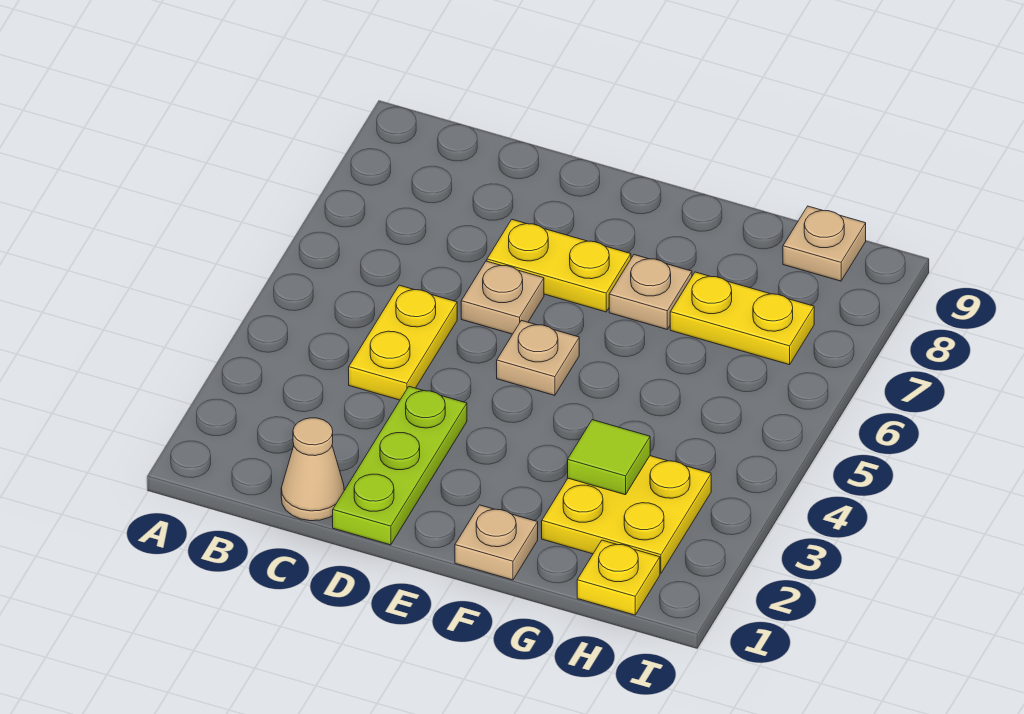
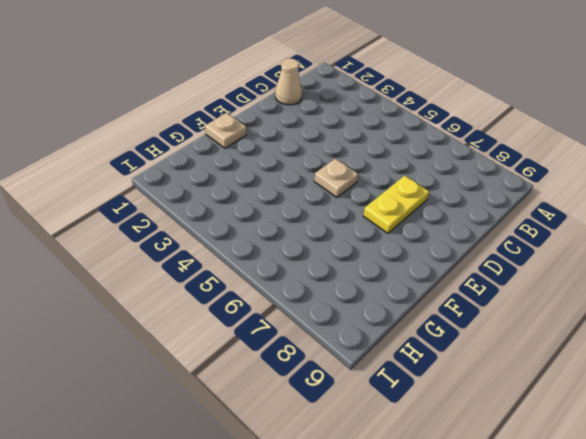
none -> yellow 1x2 plate [349,285,457,400]
none -> lime 1x3 plate [333,387,467,545]
none -> tan 1x1 plate [461,261,544,334]

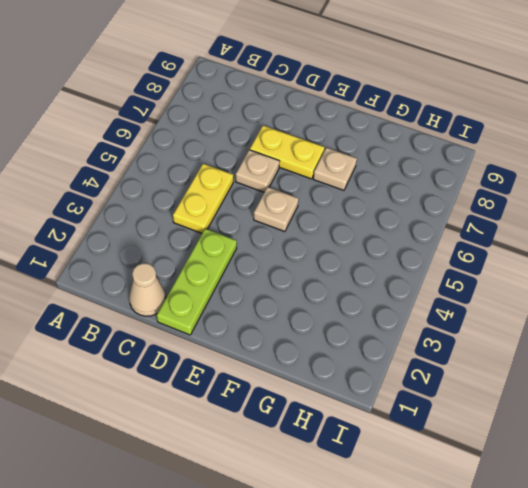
none -> tan 1x1 plate [455,505,538,580]
none -> yellow 2x2 plate [542,456,711,573]
none -> yellow 1x2 plate [670,272,814,365]

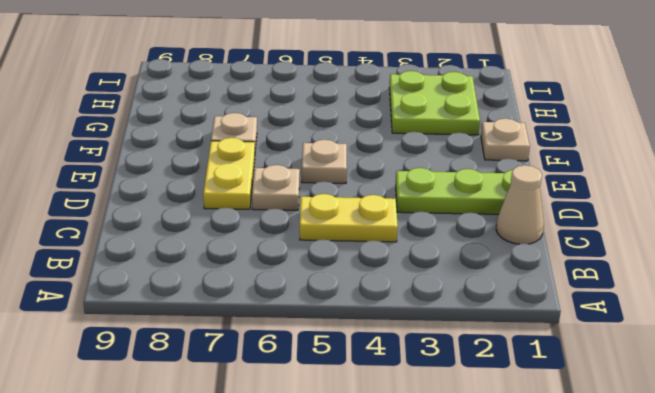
lime 2x2 plate [389,71,480,135] -> yellow 2x2 plate [542,456,711,573]
none -> yellow 1x2 plate [670,272,814,365]
none -> yellow 1x1 plate [577,540,660,615]
none -> tan 1x1 plate [783,206,866,281]

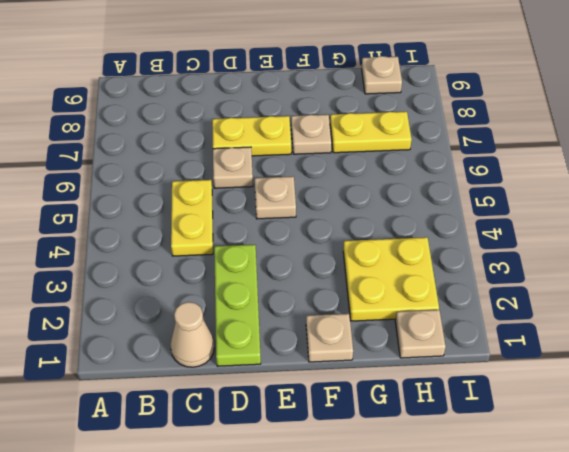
tan 1x1 plate [395,310,446,358] -> yellow 1x1 plate [577,540,660,615]
none -> lime 1x1 tile [568,420,650,495]

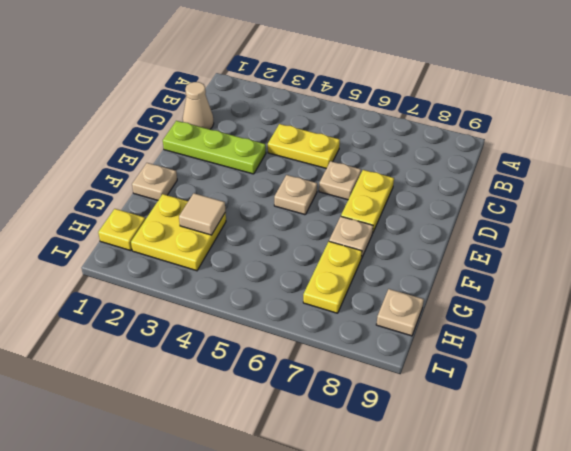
tan 1x1 tile [179,193,225,235] -> lime 1x1 tile [568,420,650,495]

